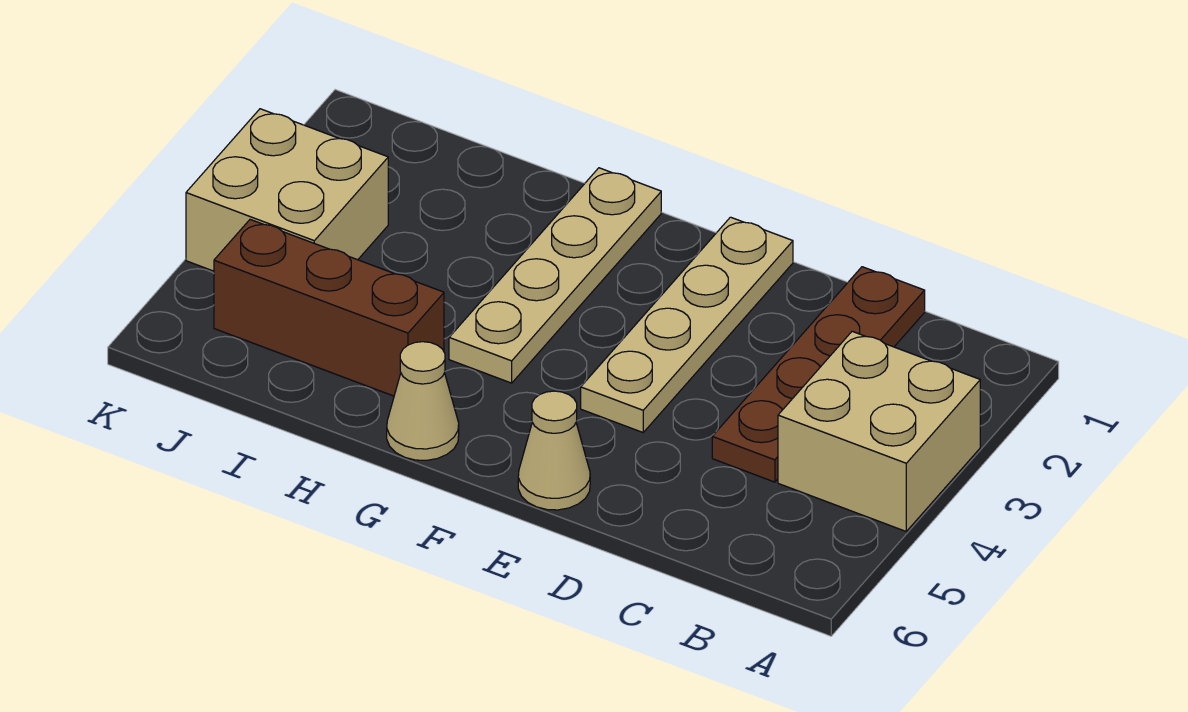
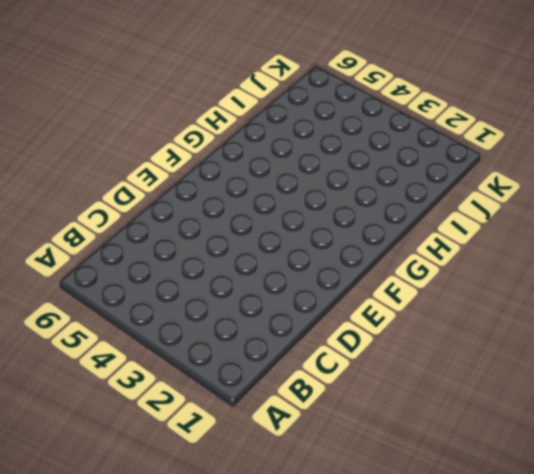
none -> tan 2x2 brick [778,331,980,531]
none -> brown 1x4 plate [712,267,925,482]

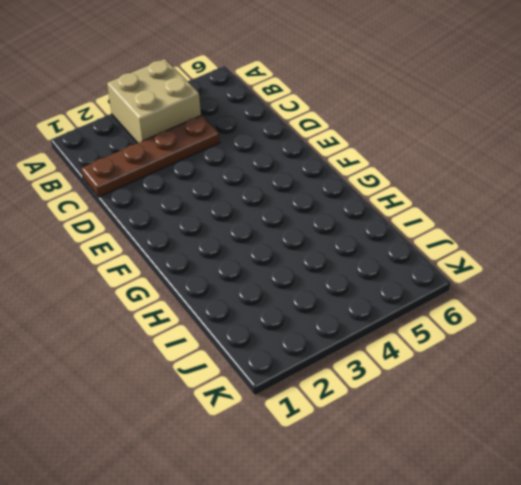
none -> tan 1x4 plate [581,217,793,432]
none -> tan 1x1 cone [518,391,590,510]

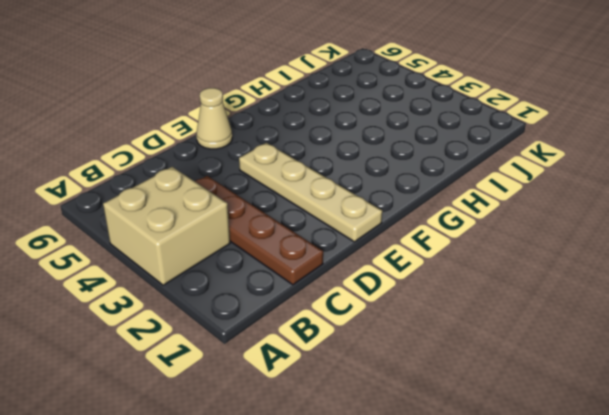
none -> tan 1x4 plate [449,168,661,383]
none -> tan 1x1 cone [387,342,459,460]

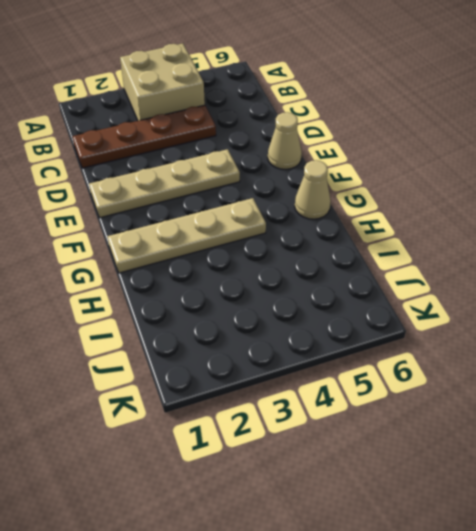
none -> brown 1x3 brick [214,220,444,396]
none -> tan 2x2 brick [186,109,388,271]

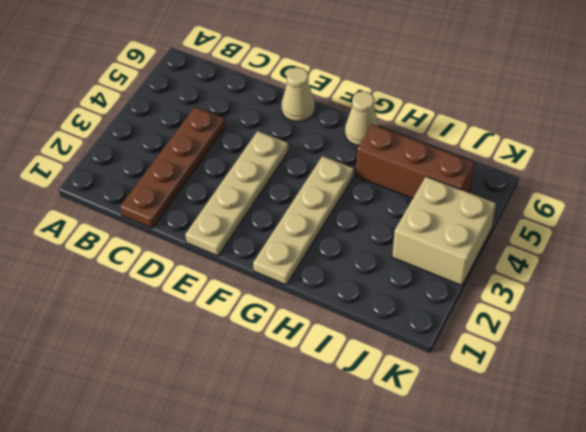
none -> tan 2x2 brick [778,331,980,531]

